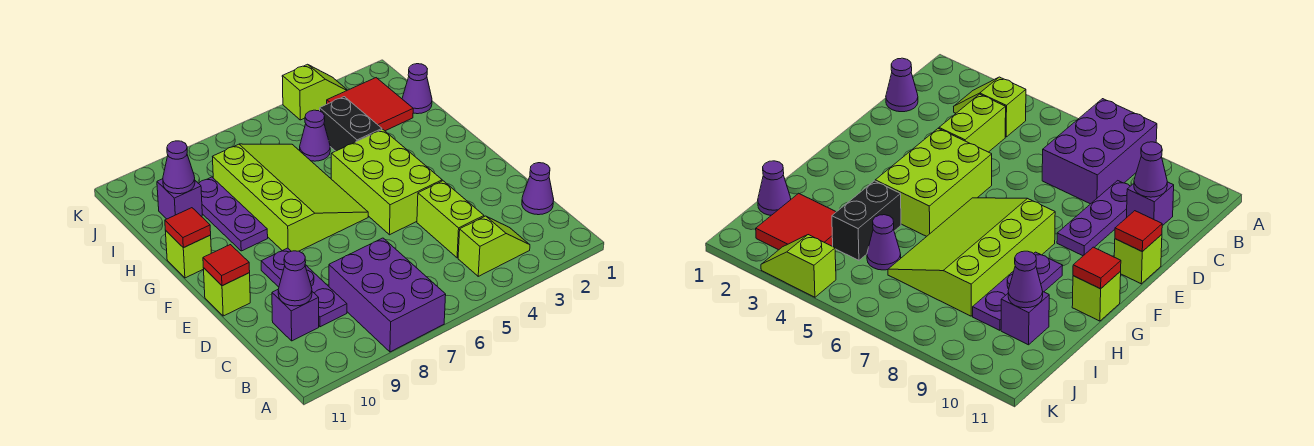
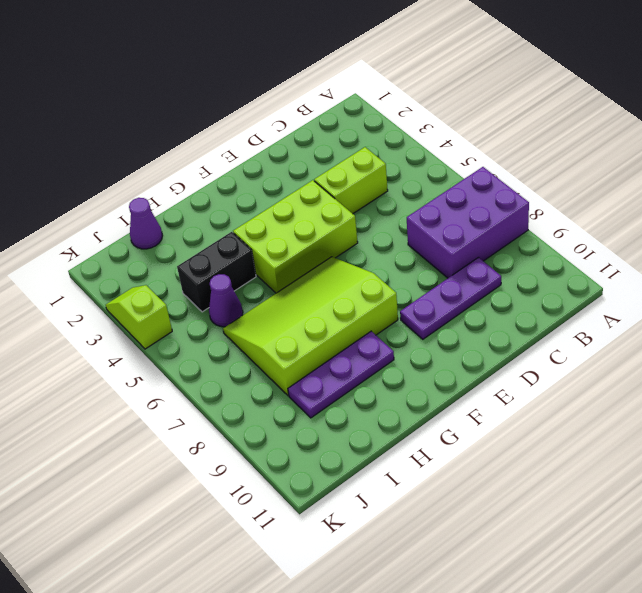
none -> lime 1x2 slope [458,216,530,276]
none -> purple 1x1 cone [522,163,554,215]
none -> purple 1x1 brick [272,290,319,341]

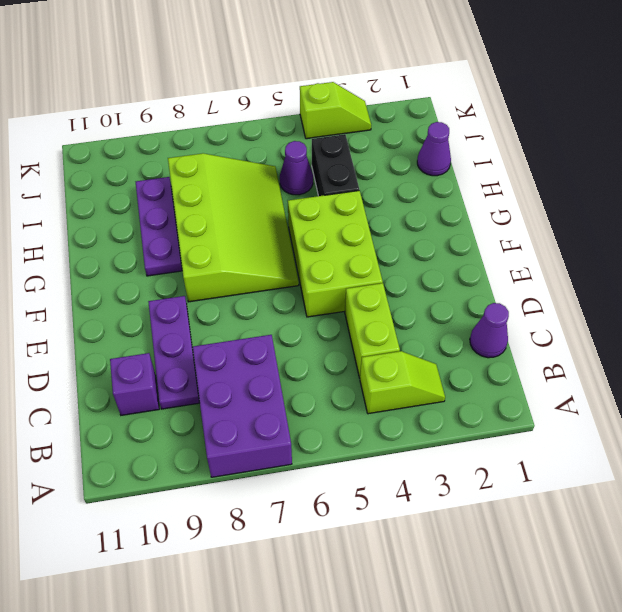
none -> lime 1x1 brick [204,268,250,316]
none -> lime 1x1 brick [166,231,211,278]
none -> red 2x2 tile [327,78,413,131]

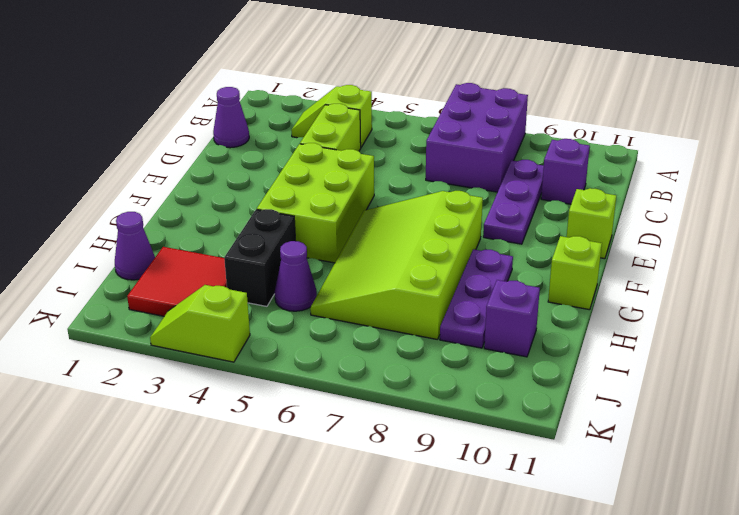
none -> purple 1x1 cone [278,251,312,306]
none -> red 1x1 tile [203,245,250,286]
none -> red 1x1 tile [165,208,211,248]

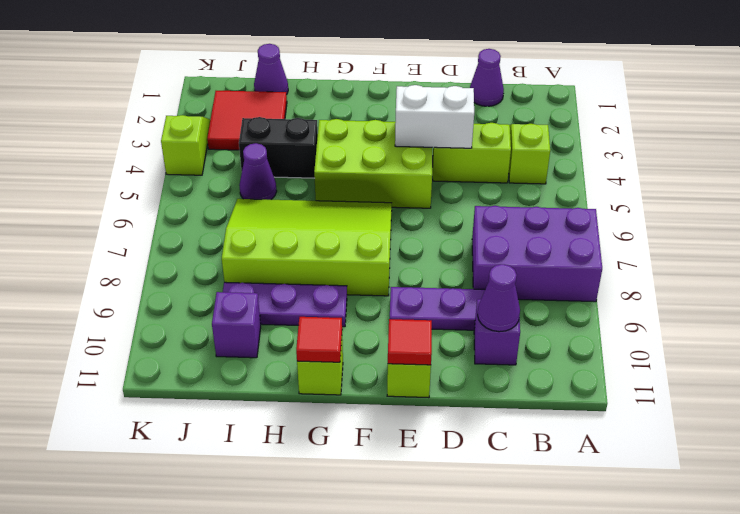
white 1x2 brick [395,85,474,148] -> none
none -> purple 1x1 cone [163,141,195,194]

